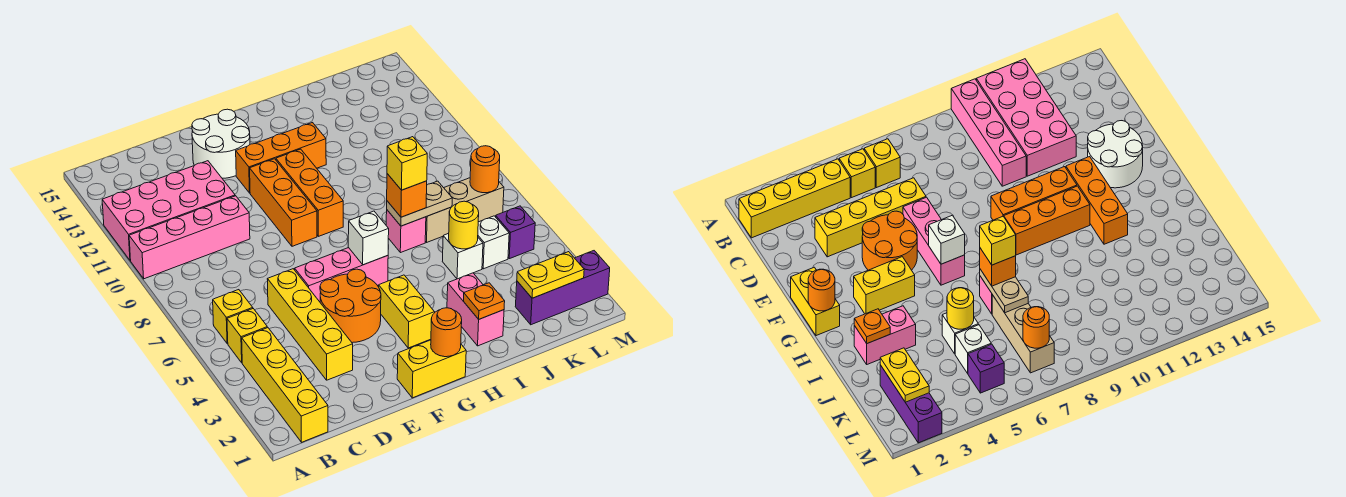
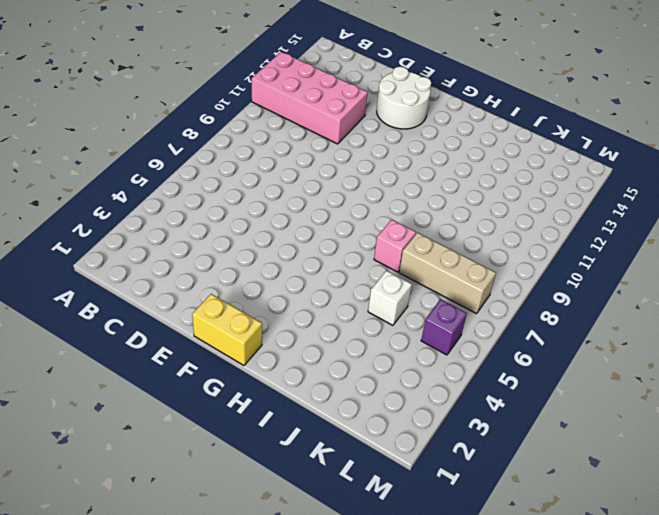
none -> pink 1x4 brick [129,196,250,279]
none -> yellow 1x4 brick [242,328,328,442]
none -> yellow 1x1 brick [227,309,267,363]
none -> yellow 1x1 brick [213,290,253,344]

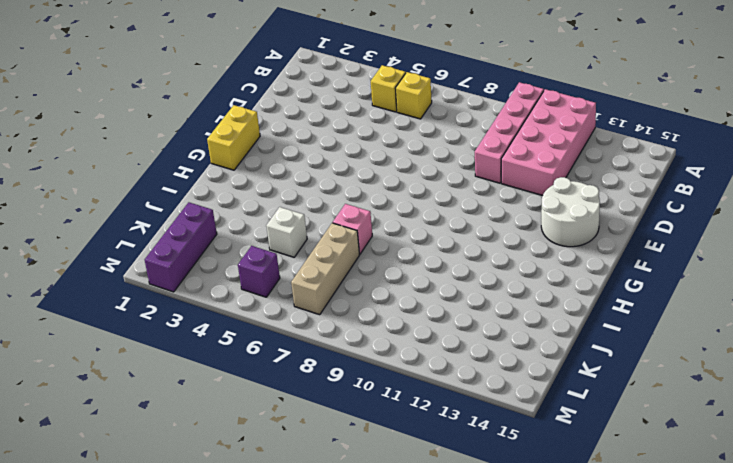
none -> yellow 1x4 brick [242,328,328,442]
none -> yellow 1x4 brick [267,269,353,380]
none -> orange 2x2 round brick [320,269,381,343]
none -> pink 1x3 brick [295,248,388,302]

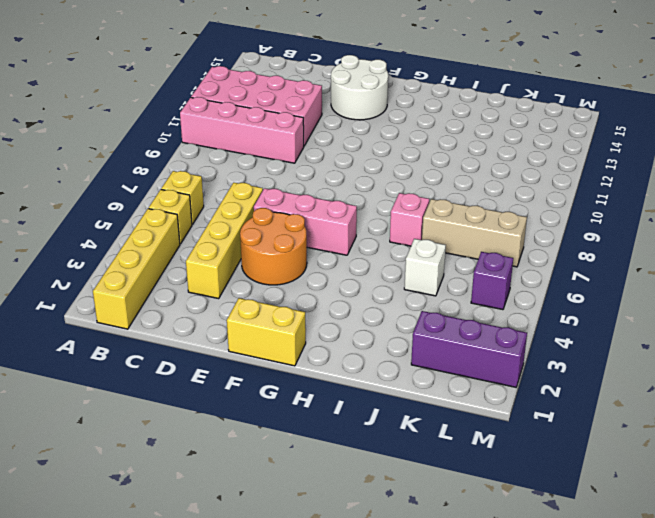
none -> orange 1x3 brick [250,159,317,246]
none -> orange 1x3 brick [236,123,326,193]
none -> yellow 1x2 brick [378,275,435,348]
none -> orange 1x3 brick [276,149,343,236]

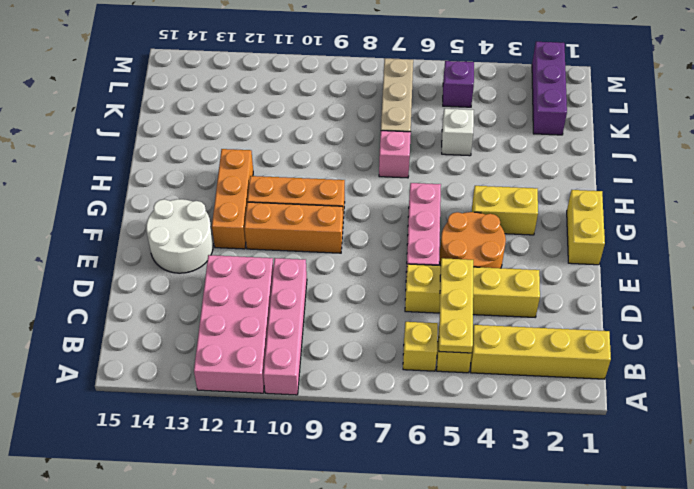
yellow 1x3 plate [439,258,473,353] -> none
none -> pink 1x2 brick [447,273,504,346]
none -> white 1x1 brick [478,216,509,269]
none -> orange 1x1 round brick [431,308,462,357]
none -> white 1x1 brick [348,211,389,265]

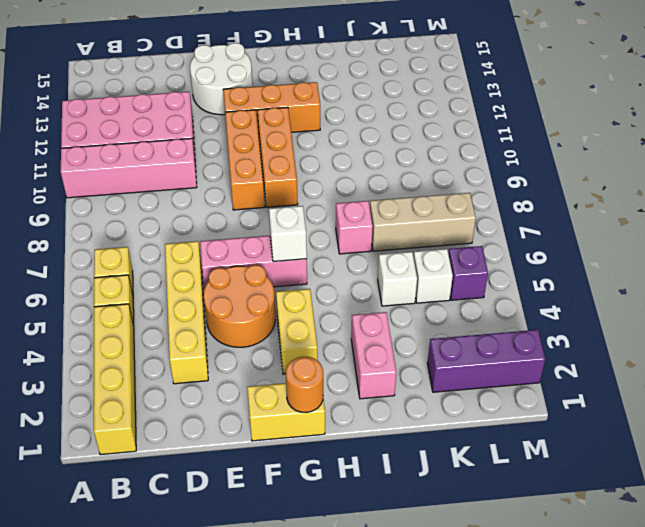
none -> orange 1x1 plate [464,283,505,319]
none -> tan 1x2 plate [387,181,452,226]
none -> yellow 1x1 round brick [449,201,479,249]
none -> yellow 1x2 plate [517,252,584,298]

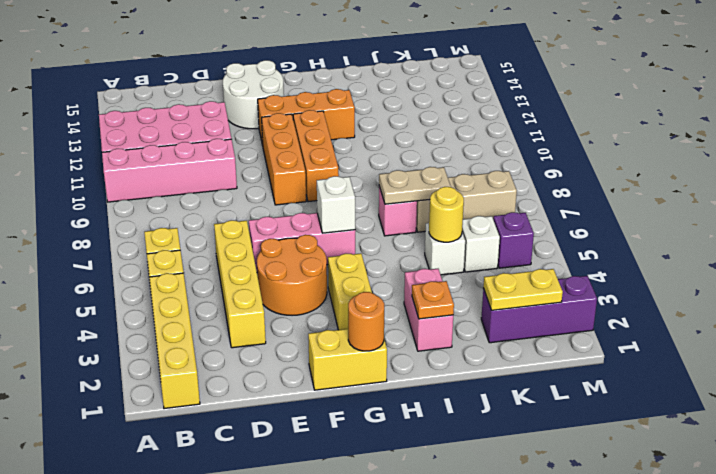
none -> orange 1x1 round brick [470,146,500,193]
none -> orange 1x1 brick [387,174,427,217]
none -> yellow 1x1 brick [387,137,427,190]

